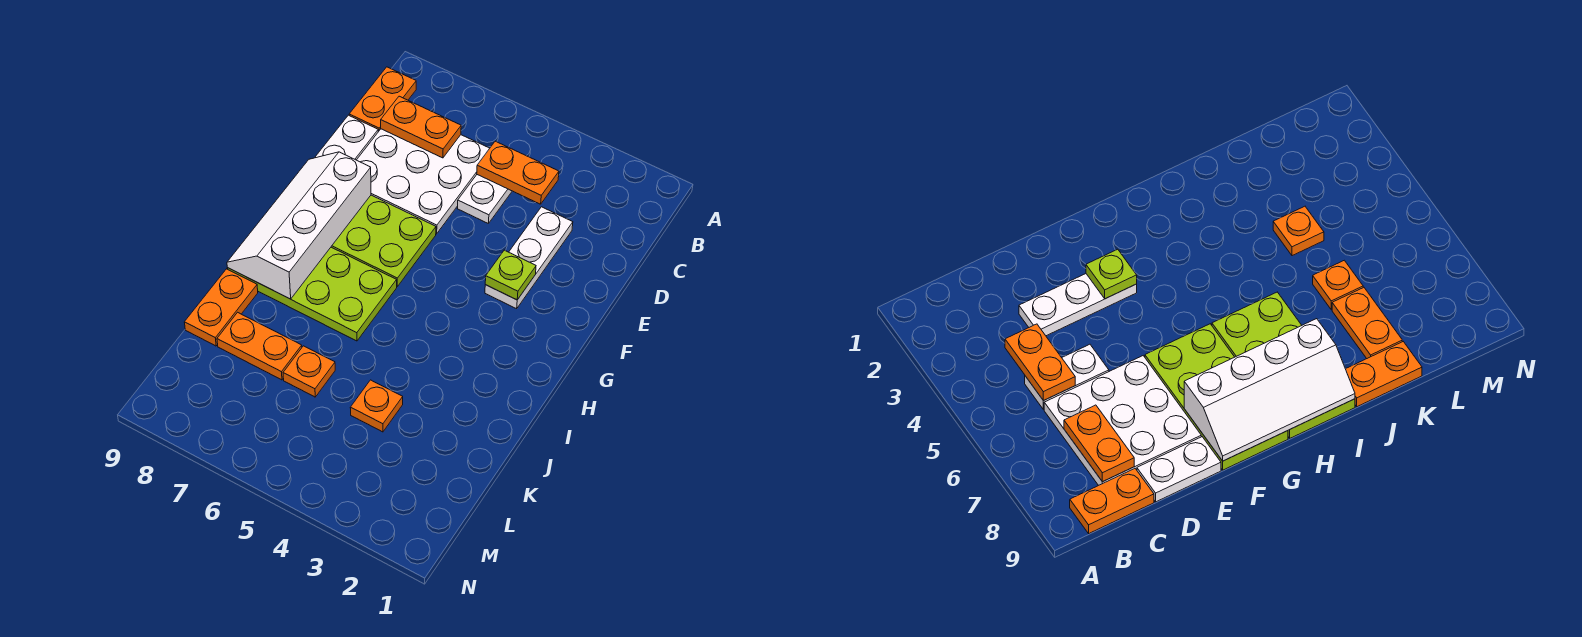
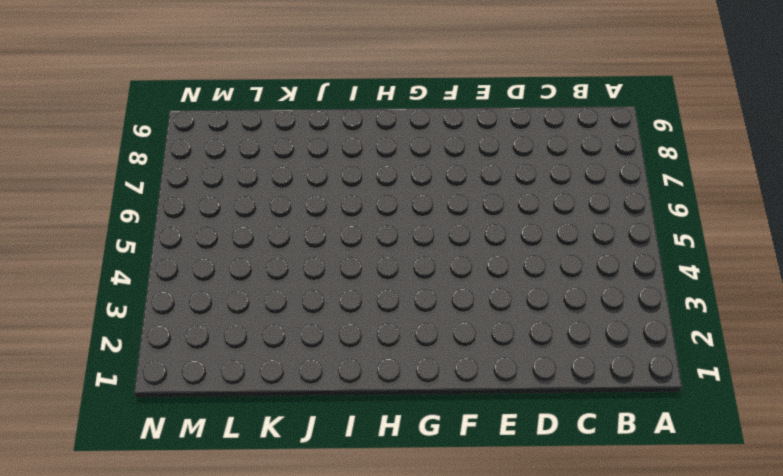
none -> orange 1x2 plate [349,67,416,132]
none -> white 1x2 plate [457,175,512,224]
none -> white 3x3 plate [357,129,490,234]

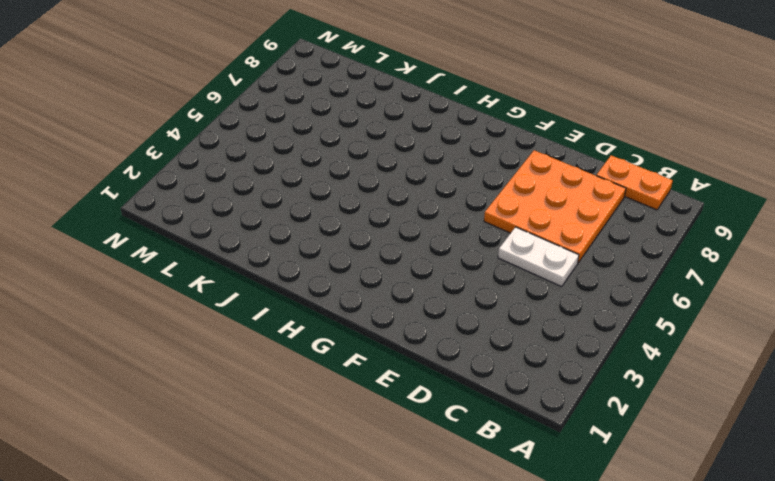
orange 3x3 plate [484,150,626,263] -> white 3x3 plate [357,129,490,234]
none -> white 1x3 plate [485,207,573,309]
none -> white 1x2 plate [315,115,378,160]
none -> lime 2x4 plate [331,195,436,286]

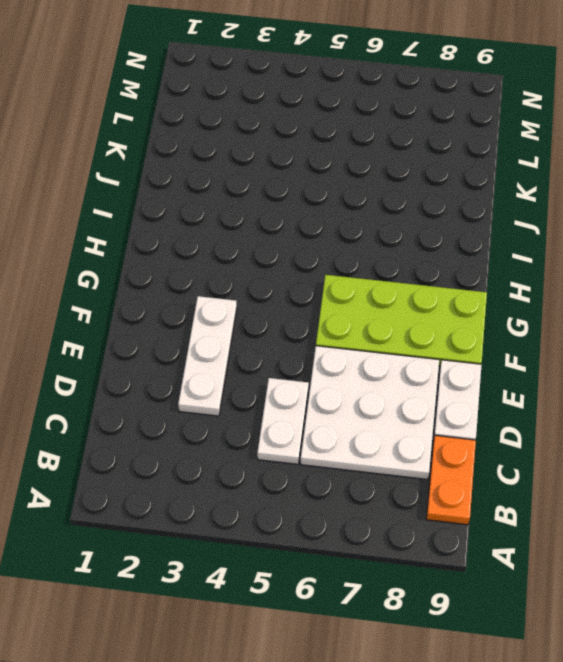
none -> lime 2x4 plate [228,247,397,341]
none -> orange 1x2 plate [184,269,258,346]
none -> orange 1x1 plate [350,380,403,432]

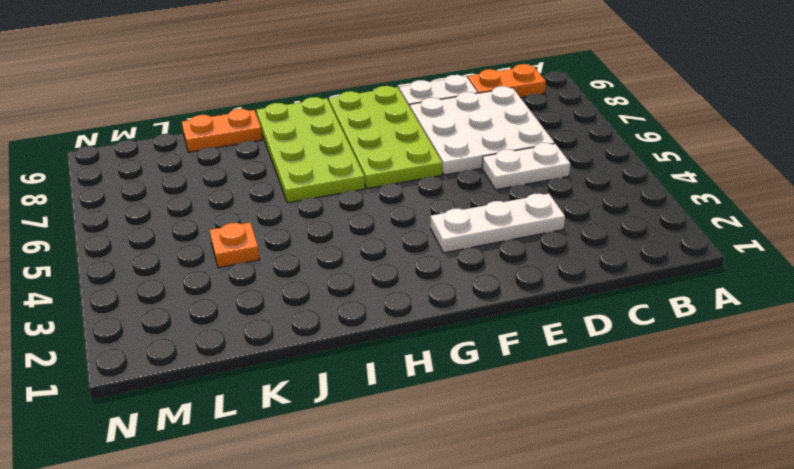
none -> orange 1x1 plate [283,346,335,397]
none -> orange 1x2 plate [217,312,302,380]
none -> orange 1x2 plate [477,141,559,204]

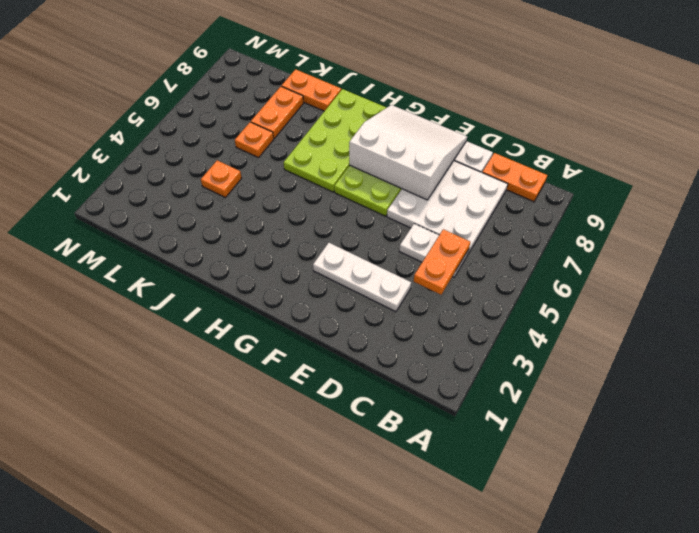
white 3x3 slope [349,105,467,200] -> white 2x4 slope [227,152,371,299]
none -> orange 1x2 plate [381,96,461,158]
none -> lime 1x1 plate [485,250,536,300]

